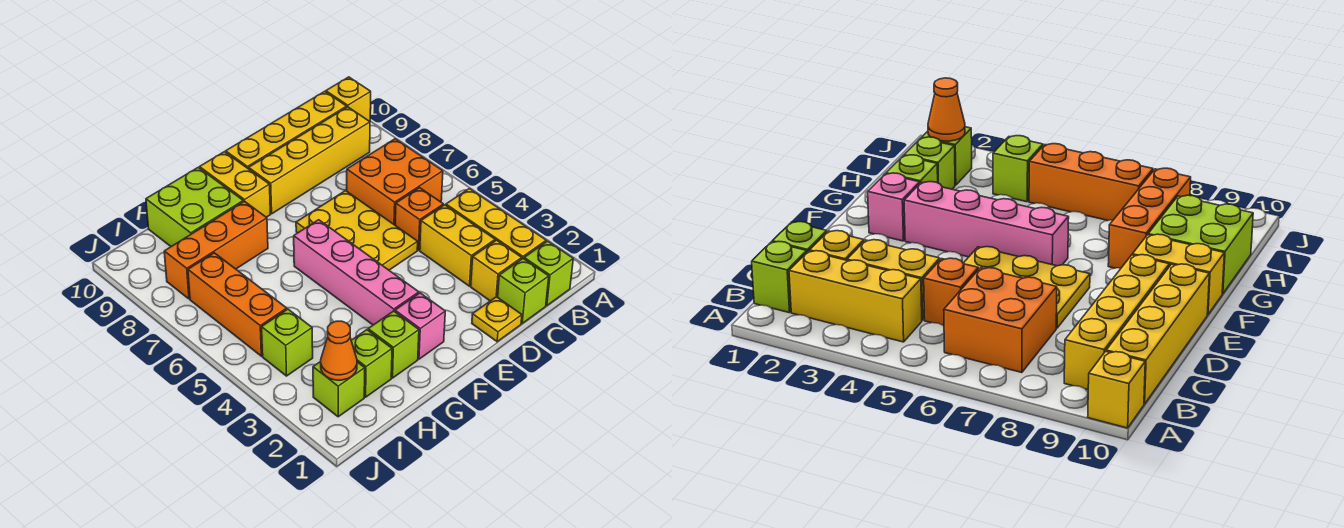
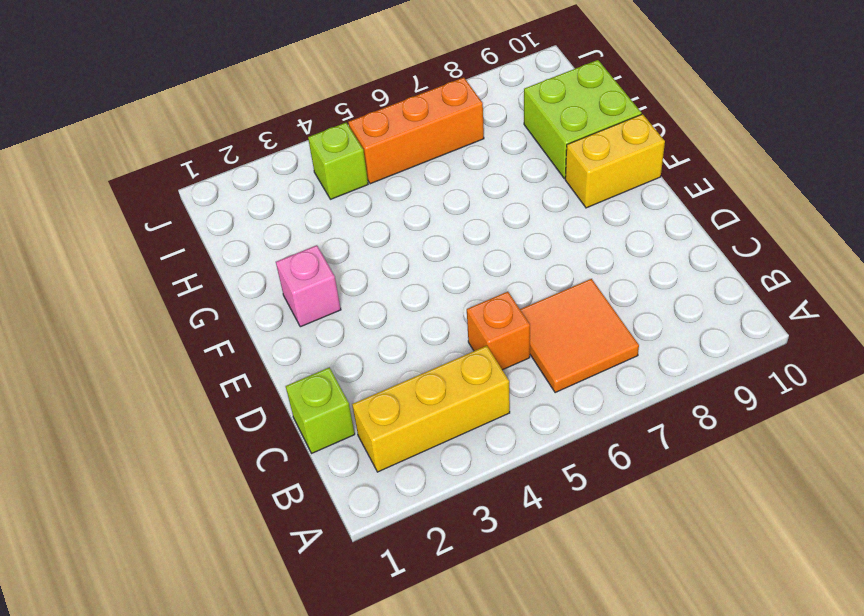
orange 2x2 tile [520,279,639,393] -> orange 2x2 brick [347,139,443,225]
none -> yellow 1x1 brick [326,77,371,121]
none -> lime 1x1 brick [524,241,573,306]
none -> yellow 1x4 brick [249,107,370,214]

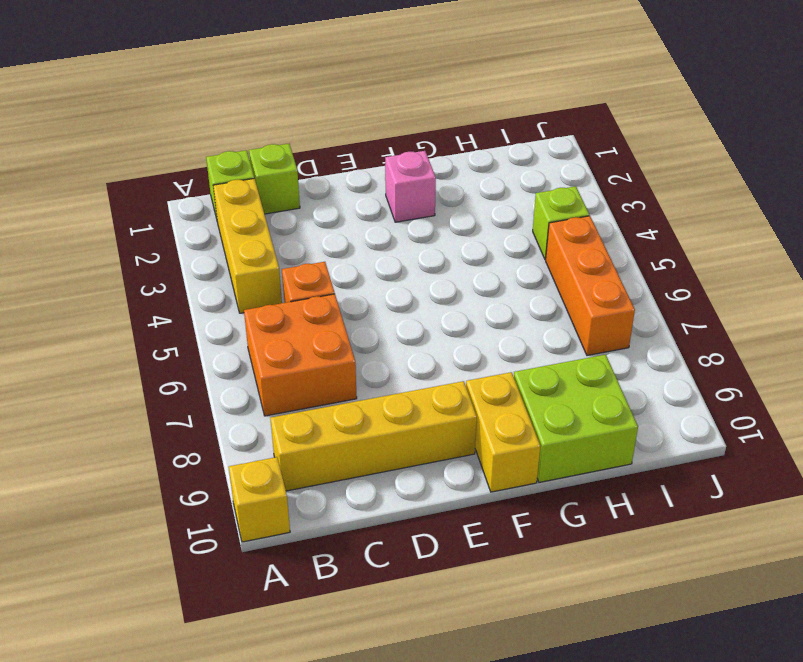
none -> yellow 1x4 brick [226,91,347,169]
none -> yellow 1x1 brick [471,240,522,301]
none -> yellow 1x2 brick [420,205,495,286]

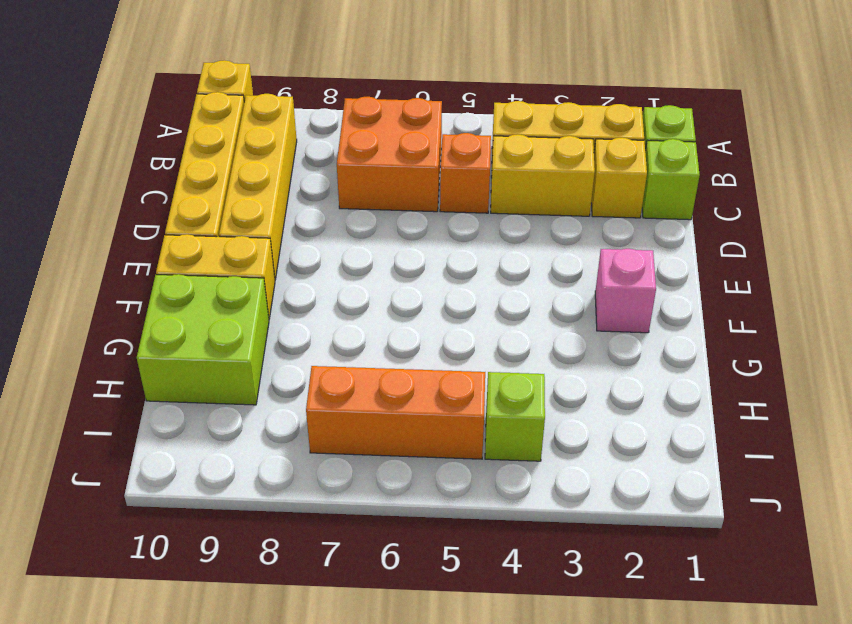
none -> yellow 1x1 plate [472,297,522,342]
none -> yellow 2x3 plate [296,191,418,270]
none -> pink 1x4 brick [294,220,419,325]

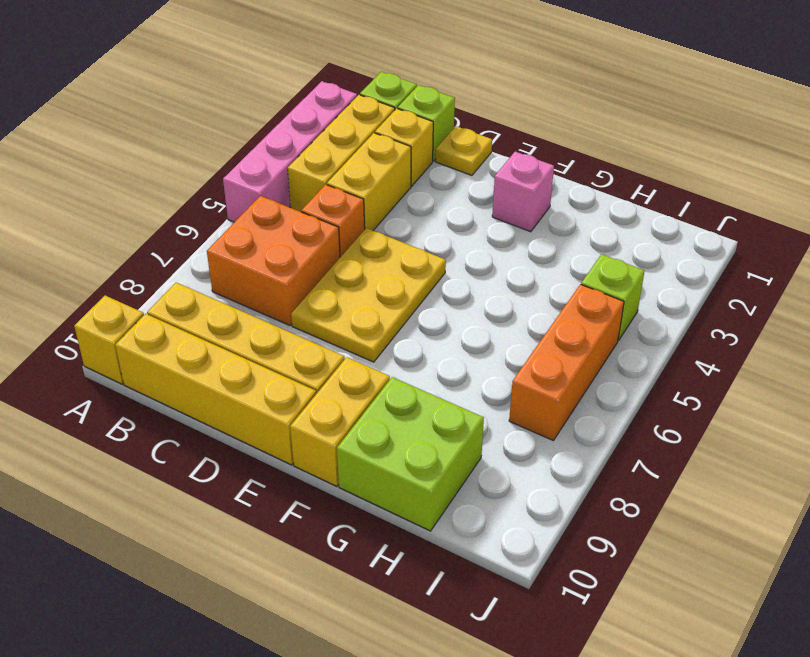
pink 1x4 brick [223,81,357,222] -> pink 1x4 brick moved to [294,220,419,325]
none -> lime 1x1 brick [368,311,419,378]
none -> orange 1x3 brick [164,201,268,299]
none -> lime 1x1 brick [351,330,392,397]

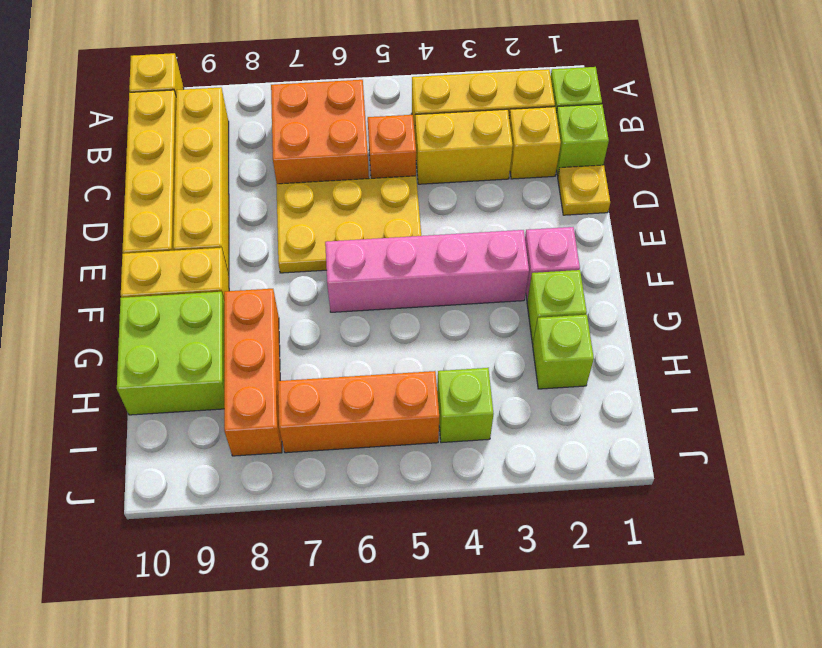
none -> lime 1x1 brick [313,362,365,417]
none -> orange 1x1 cone [321,321,357,380]

